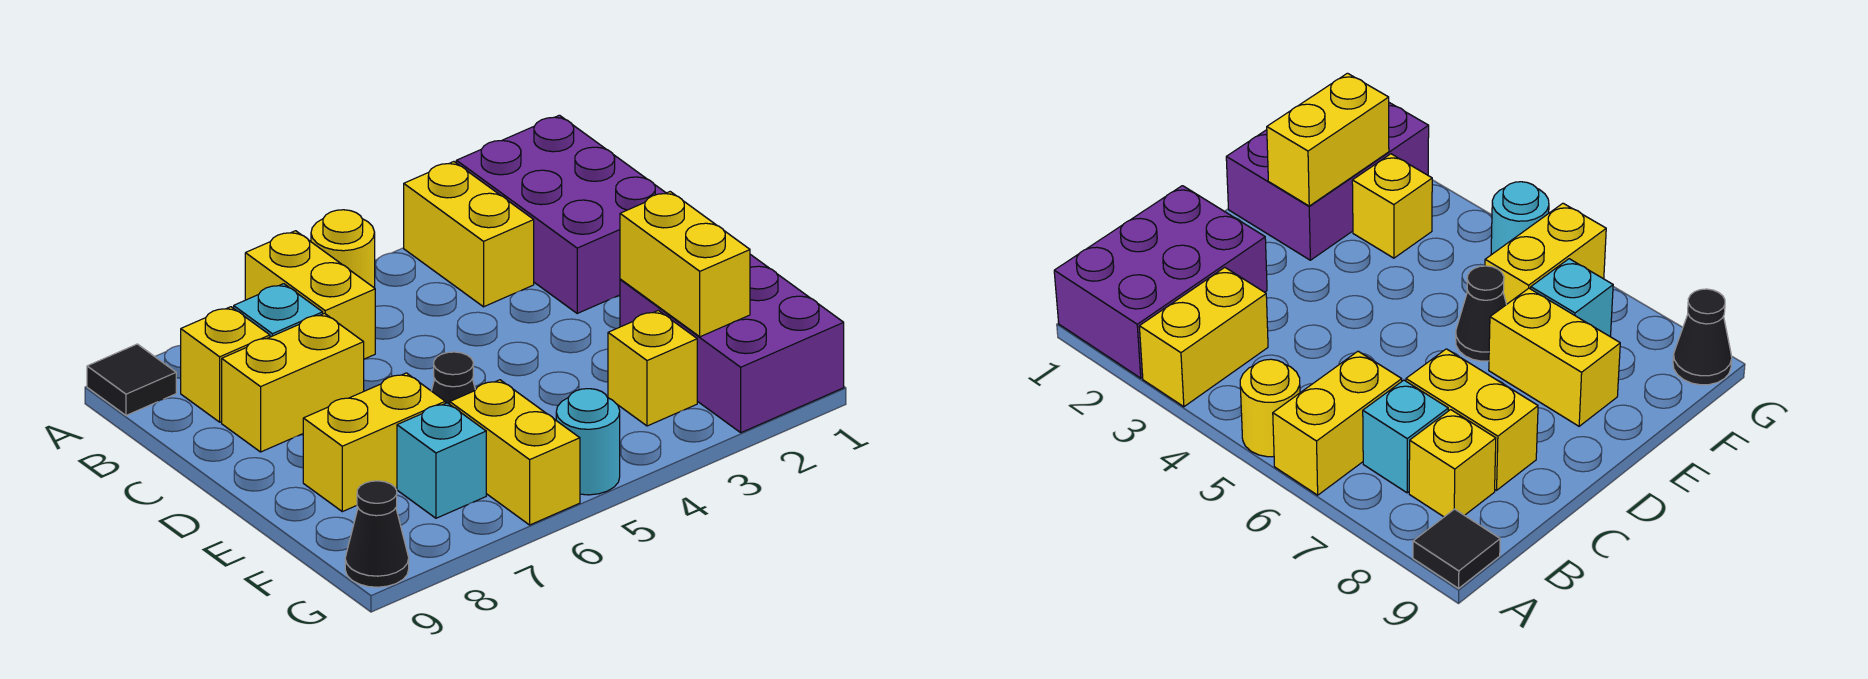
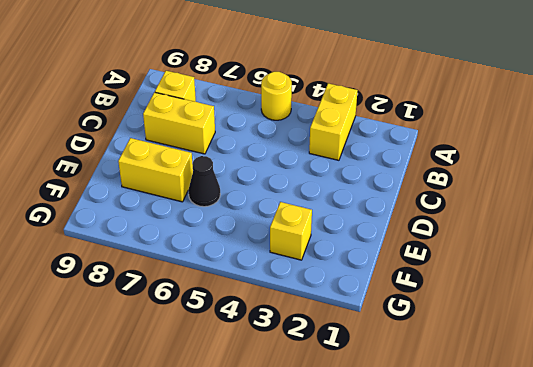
none -> purple 2x3 brick [456,115,666,313]
none -> yellow 1x2 brick [245,231,375,359]
none -> black 1x1 tile [87,344,176,415]

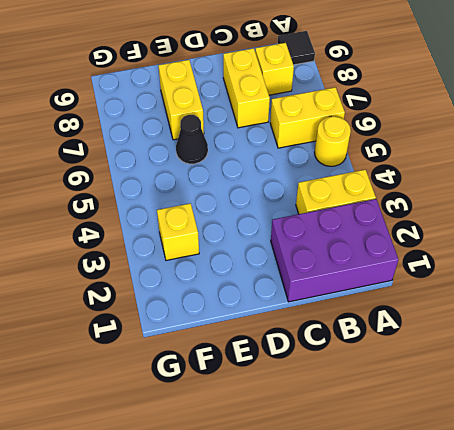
none -> cyan 1x1 brick [234,284,323,337]
none -> purple 2x3 brick [620,254,844,433]
none -> yellow 1x2 brick [450,380,580,525]

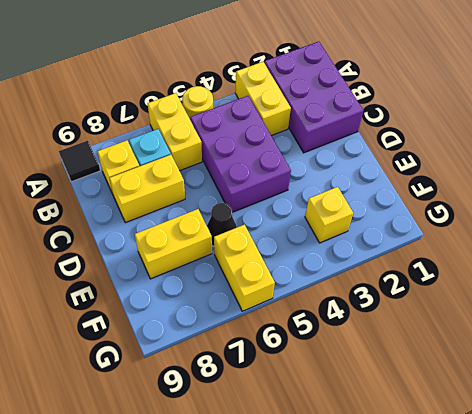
purple 2x3 brick [190,96,291,212] -> purple 2x3 brick moved to [620,254,844,433]
none -> cyan 1x1 brick [397,403,486,518]
none -> cyan 1x1 round brick [556,389,620,495]
none -> black 1x1 cone [345,481,409,587]

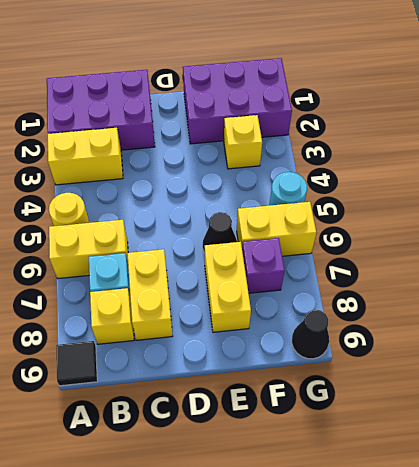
purple 1x1 brick [242,238,285,293] -> cyan 1x1 brick [397,403,486,518]
none -> yellow 1x2 brick [620,192,750,337]

